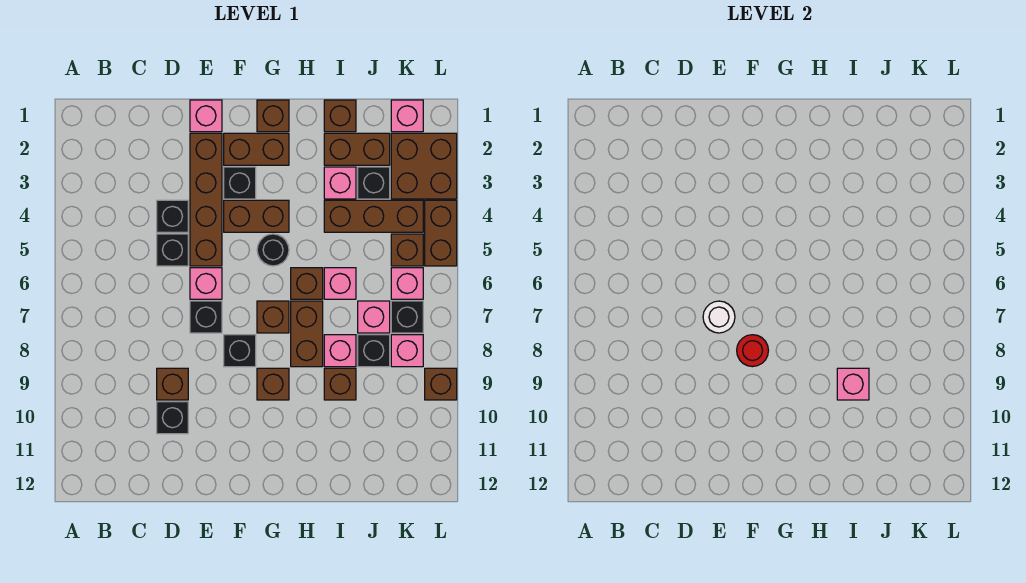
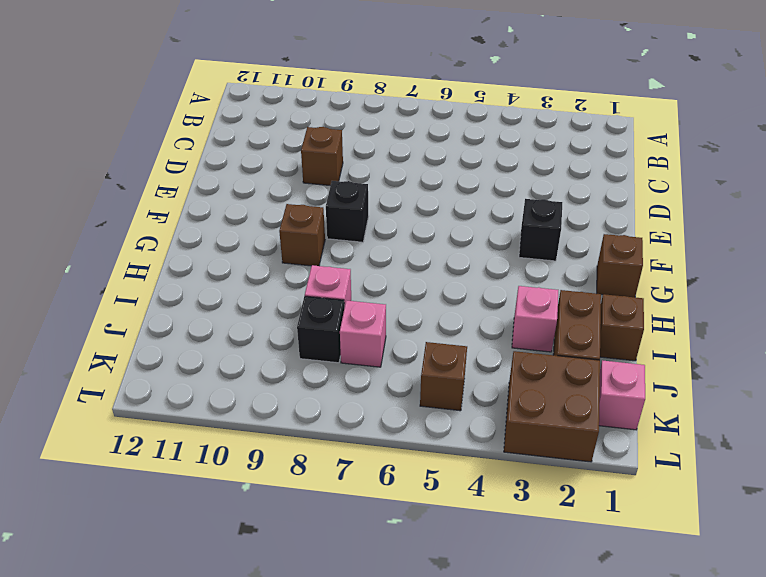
none -> black 1x1 brick [157,200,188,232]
none -> black 1x1 brick [157,234,188,266]
none -> black 1x1 brick [157,402,188,434]
none -> pink 1x1 brick [190,100,222,132]

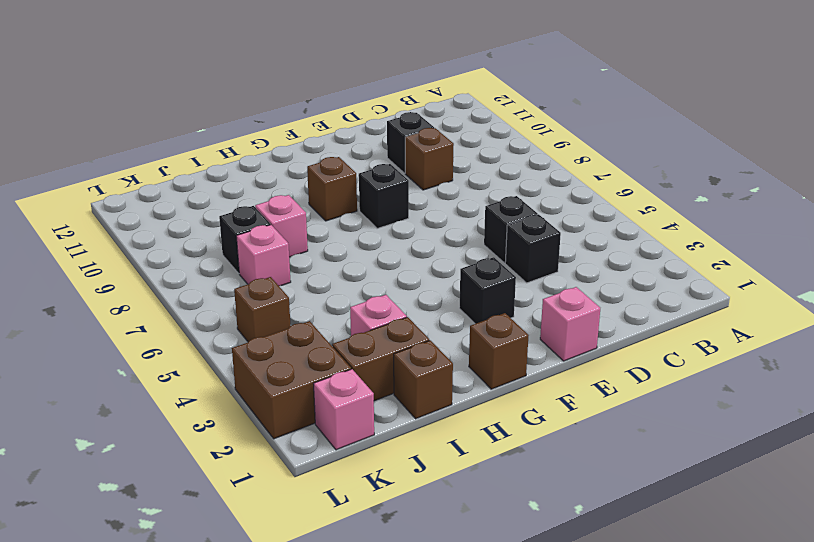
none -> brown 1x4 brick [190,133,222,266]
none -> pink 1x1 brick [190,268,222,299]
none -> black 1x1 brick [190,301,222,333]
none -> brown 1x2 brick [224,133,289,165]

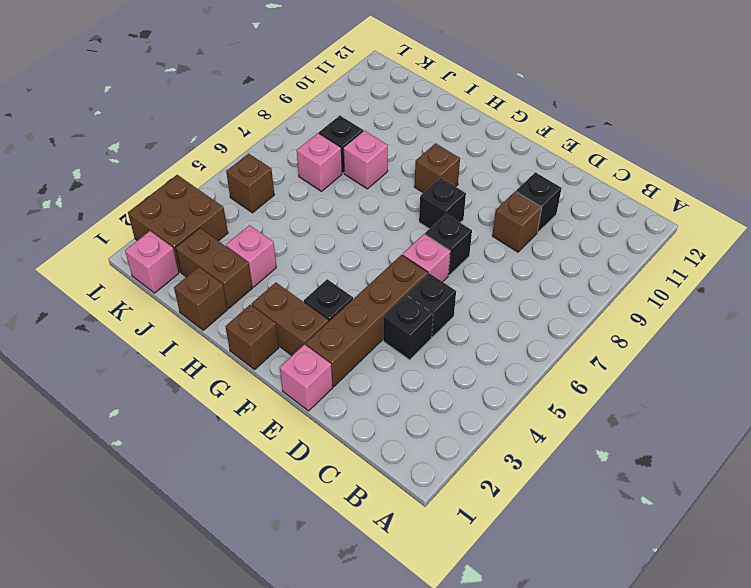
none -> brown 1x2 brick [224,200,289,232]
none -> black 1x1 round brick [257,234,289,266]
none -> brown 1x1 brick [257,301,289,333]
none -> brown 1x1 brick [291,268,323,299]

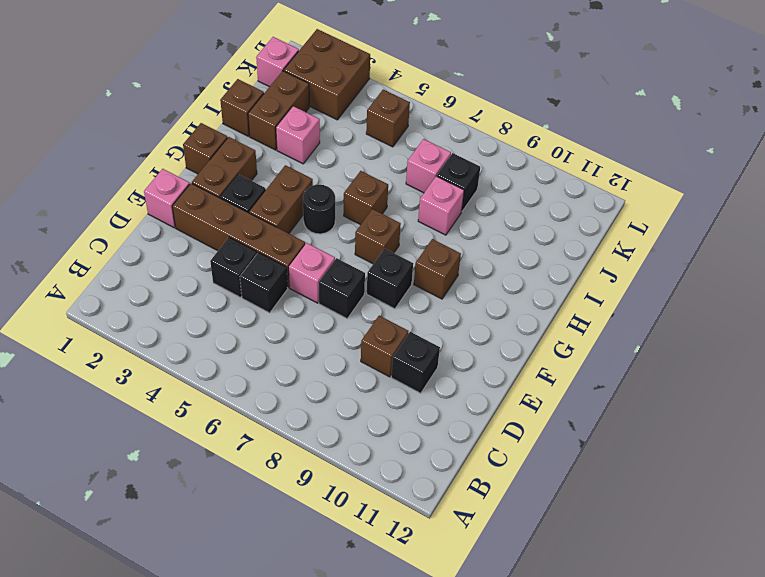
none -> brown 1x2 brick [291,301,323,367]
none -> brown 1x3 brick [324,200,423,232]
none -> pink 1x1 brick [324,268,356,299]
none -> brown 1x1 brick [324,368,356,400]

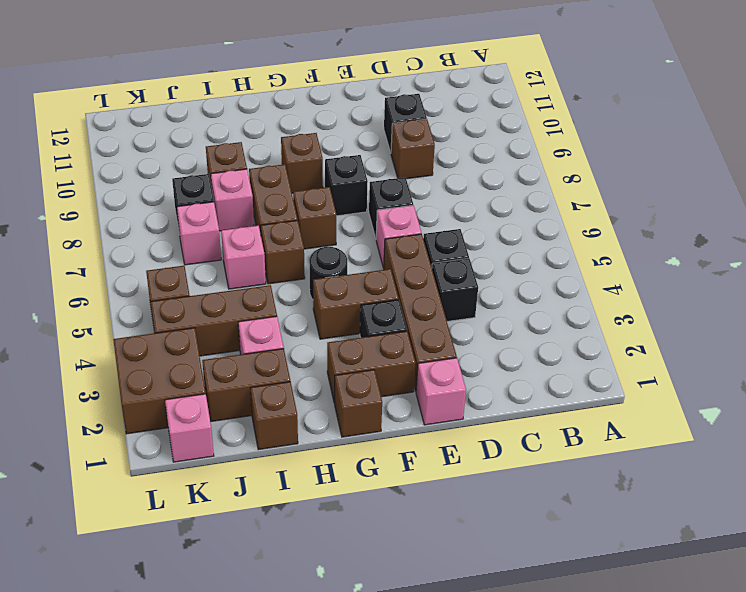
none -> black 1x1 brick [358,167,390,199]
none -> pink 1x1 brick [391,268,423,299]
none -> black 1x1 brick [391,301,423,333]
none -> pink 1x1 brick [391,335,423,367]

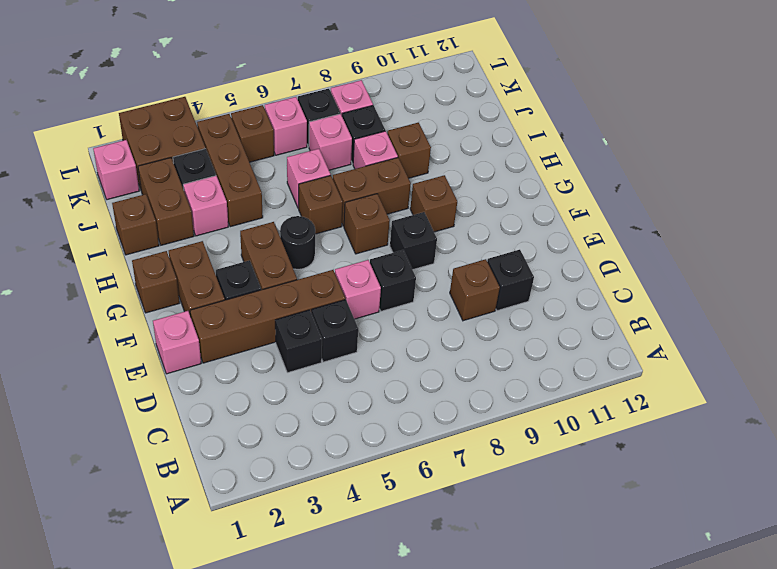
none -> brown 1x2 brick [425,200,457,266]
none -> brown 1x1 brick [425,368,457,400]
none -> white 1x1 round brick [703,301,735,333]
none -> red 1x1 round brick [737,335,768,367]

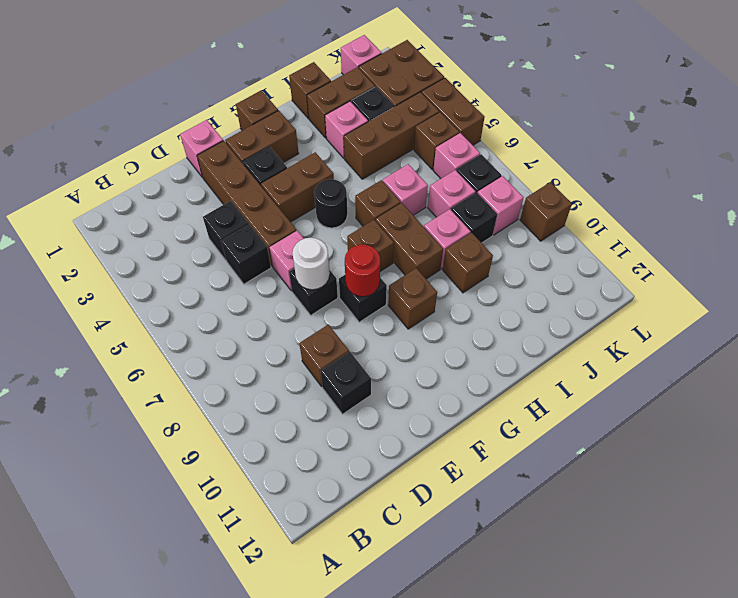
none -> pink 1x1 brick [837,368,869,400]

